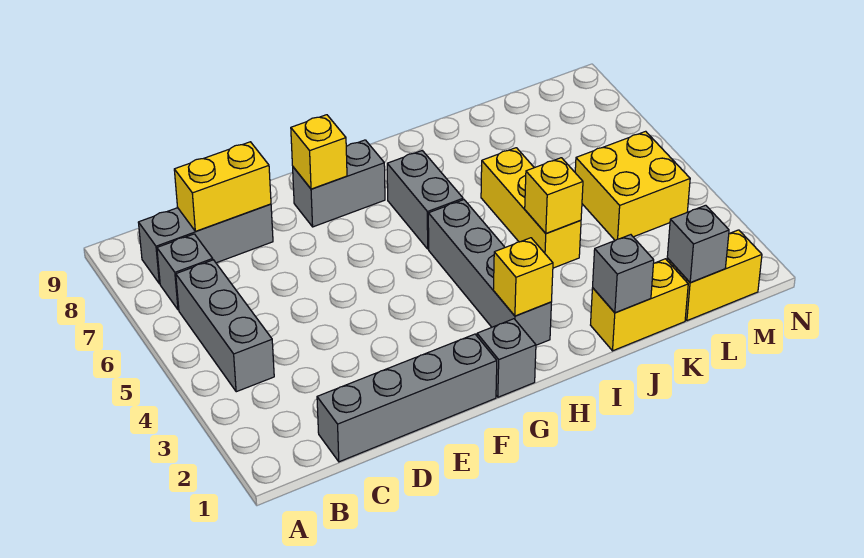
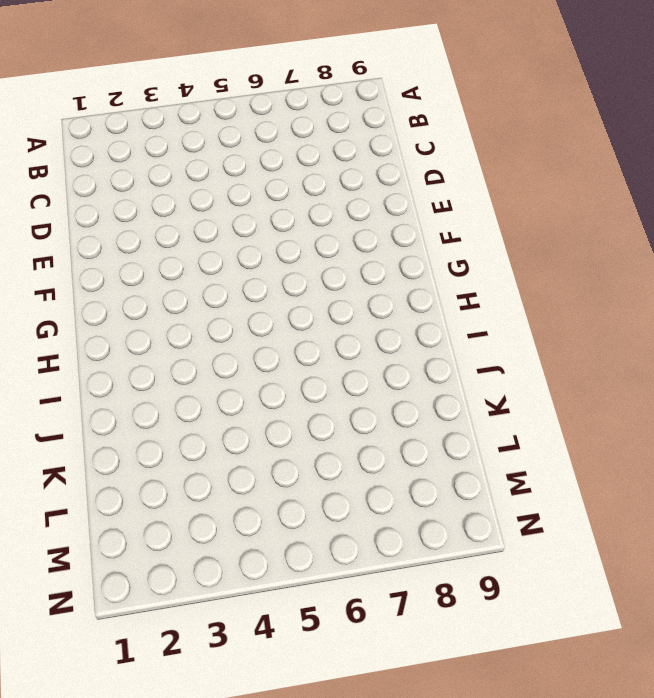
none -> grey 1x3 brick [176,260,274,392]
none -> grey 1x1 brick [157,234,213,310]
none -> grey 1x3 brick [138,204,273,284]

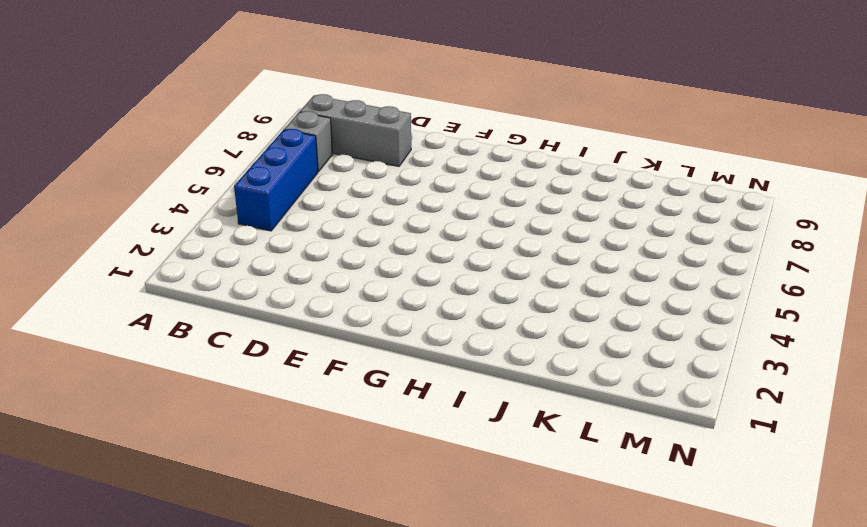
blue 1x3 brick [234,129,318,231] -> grey 1x3 brick [176,260,274,392]
none -> grey 1x4 brick [317,334,497,462]
none -> grey 1x2 brick [293,140,385,227]
none -> grey 1x1 brick [477,319,536,397]

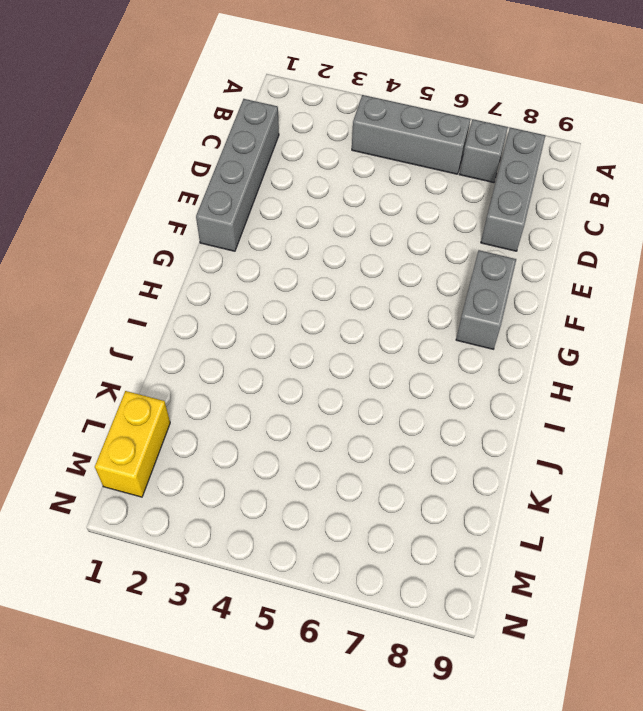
none -> grey 1x1 brick [477,319,536,397]
none -> grey 1x4 brick [428,200,551,345]
none -> grey 1x2 brick [387,151,463,249]

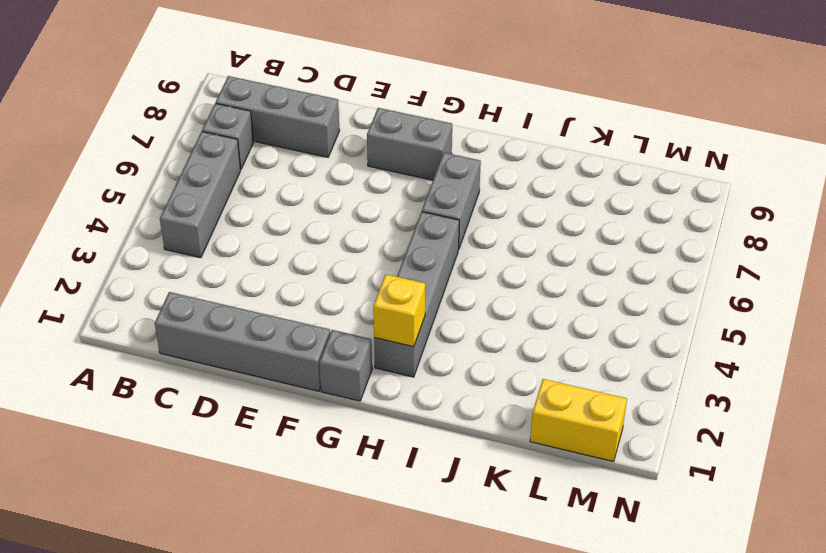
none -> yellow 1x2 brick [591,259,688,351]
none -> yellow 1x3 brick [481,148,581,268]
none -> yellow 2x2 brick [575,131,690,240]

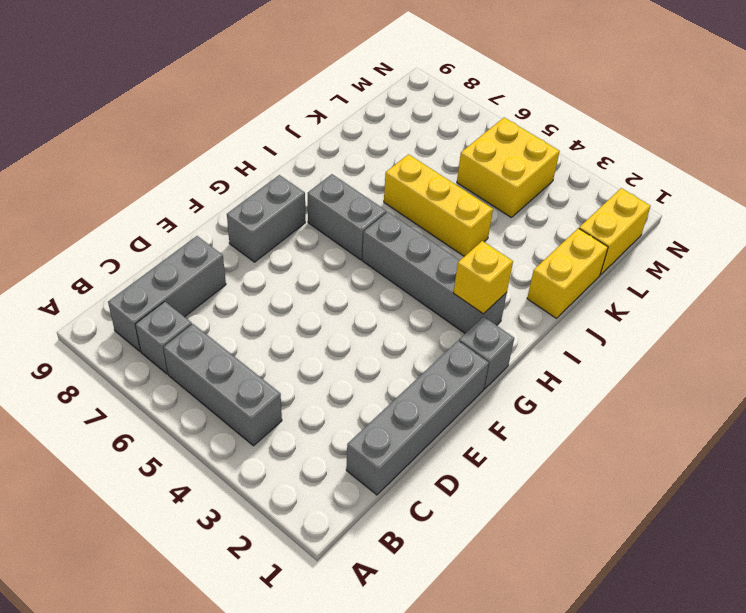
none -> yellow 1x2 brick [174,142,271,231]
none -> yellow 1x1 brick [291,115,347,189]
none -> grey 1x1 brick [593,235,654,313]

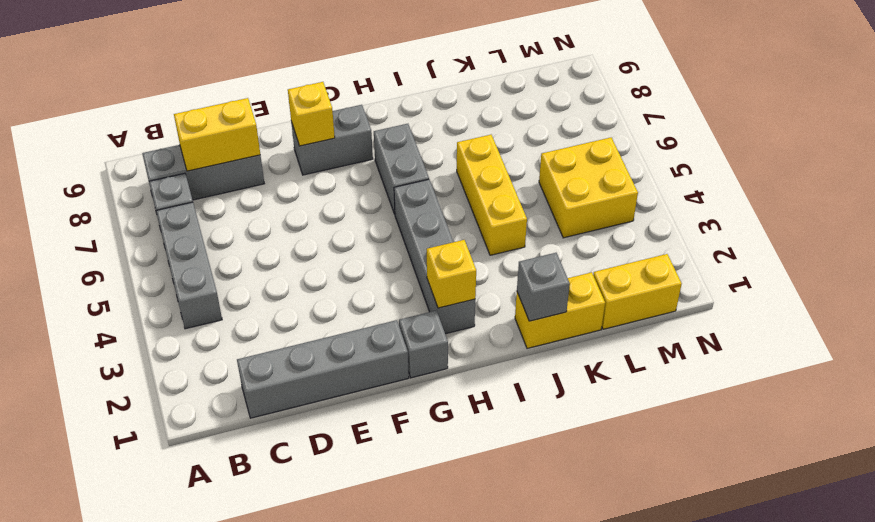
none -> yellow 1x1 brick [525,158,583,233]
none -> grey 1x1 brick [667,205,729,282]

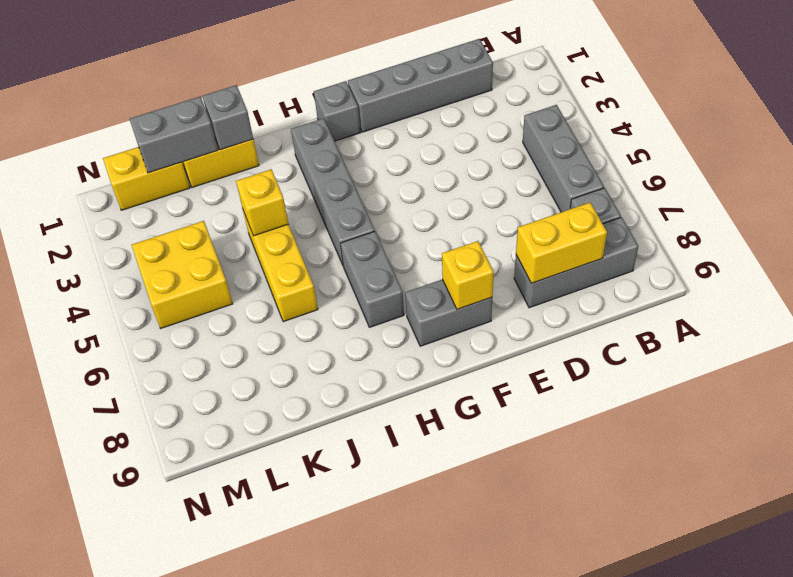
grey 1x2 brick [130,97,218,173] -> grey 1x1 brick [667,205,729,282]
none -> yellow 1x1 brick [493,238,553,316]

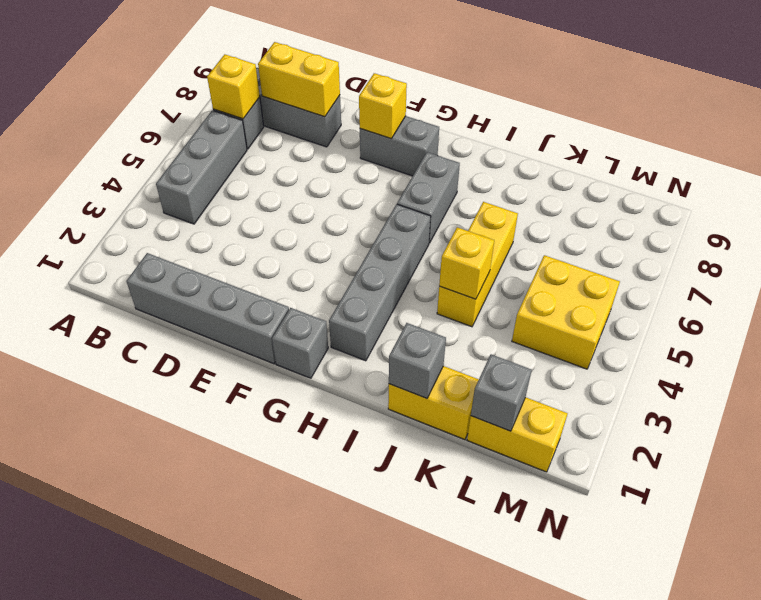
yellow 1x1 brick [207,54,260,119] -> yellow 1x1 brick moved to [493,238,553,316]

